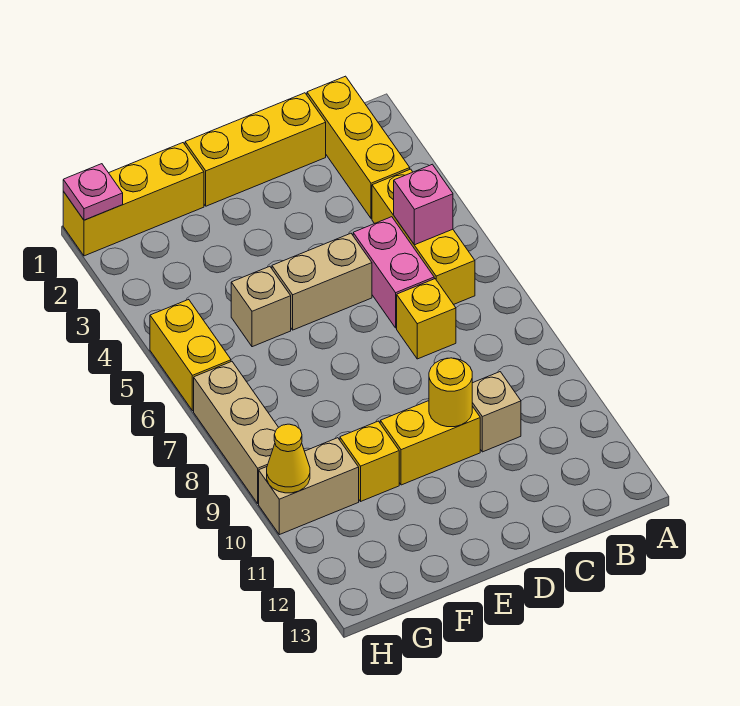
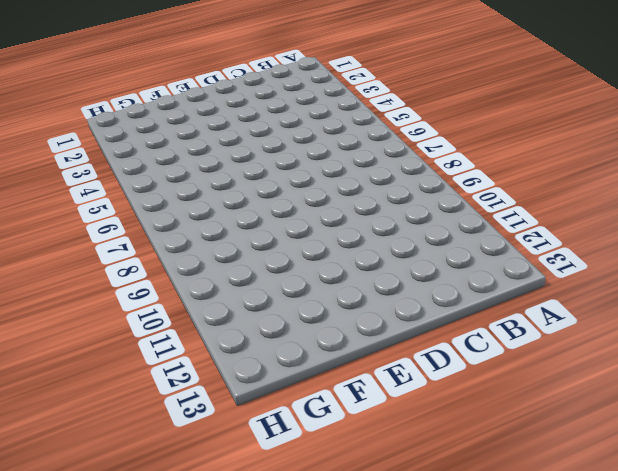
none -> yellow 1x3 brick [307,76,410,219]
none -> yellow 1x3 brick [372,169,475,304]
none -> yellow 1x3 brick [185,93,326,206]

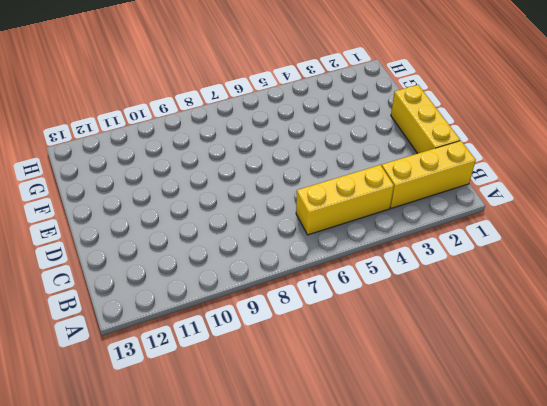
none -> pink 1x2 brick [353,217,434,328]
none -> yellow 1x1 brick [397,279,456,359]
none -> tan 1x1 brick [472,372,521,452]

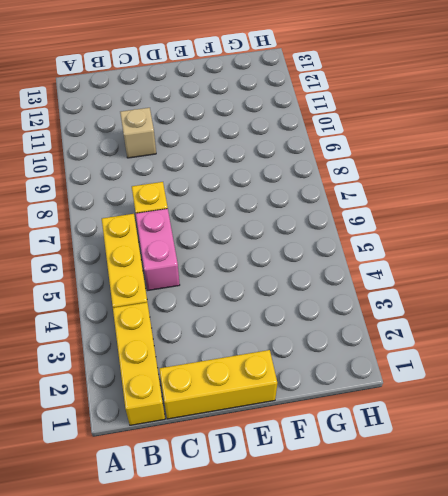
none -> tan 1x2 brick [272,233,372,330]
none -> yellow 1x2 brick [380,401,480,485]
none -> yellow 1x3 brick [63,143,204,256]

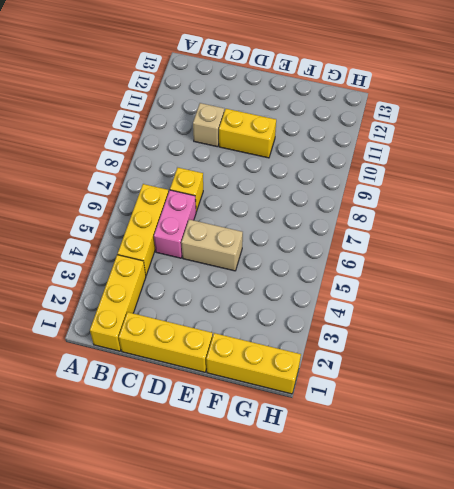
none -> tan 1x1 brick [231,266,291,347]
none -> yellow 1x1 brick [340,421,399,501]
none -> tan 1x2 brick [259,438,359,535]

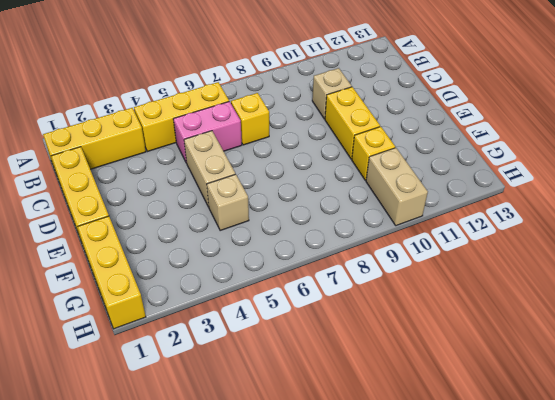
none -> yellow 1x2 brick [150,299,231,411]
none -> tan 1x3 brick [194,362,279,503]
none -> pink 1x1 brick [394,164,453,245]

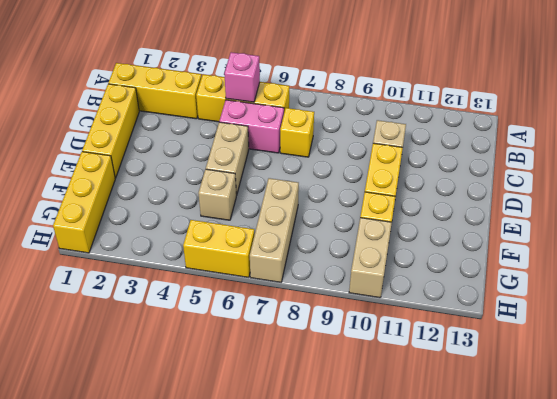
tan 1x3 brick [250,178,299,282] -> tan 1x3 brick turned to [194,362,279,503]
none -> yellow 1x1 round brick [429,358,472,427]
none -> pink 1x1 plate [63,164,123,220]
none -> yellow 1x1 cone [267,424,310,493]

